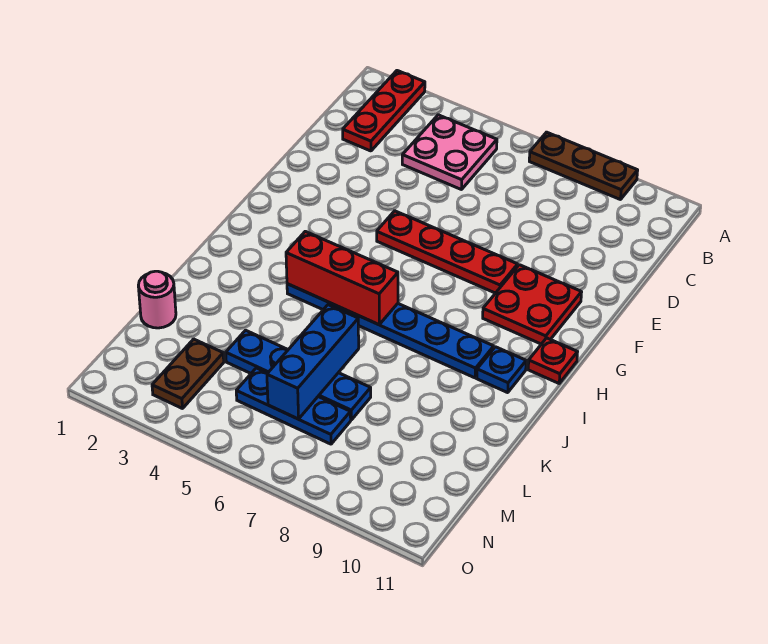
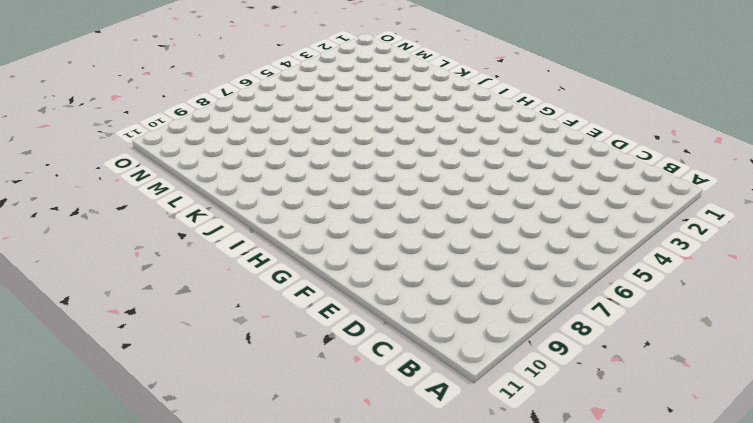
none -> red 1x3 plate [343,71,425,151]
none -> brown 1x3 plate [529,132,638,200]
none -> pink 2x2 plate [402,115,497,190]

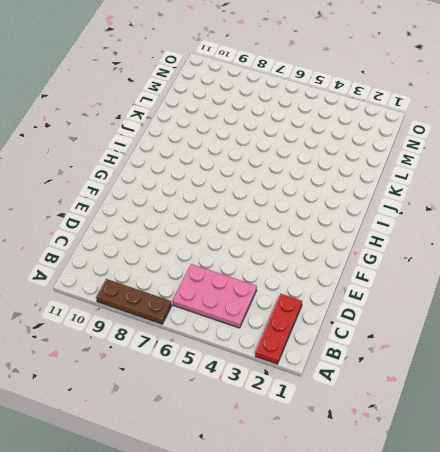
pink 2x3 plate [173,264,257,328] -> pink 2x2 plate [402,115,497,190]
none -> red 1x4 plate [377,211,518,293]
none -> red 2x2 plate [483,265,582,344]
none -> red 1x1 plate [528,338,577,383]

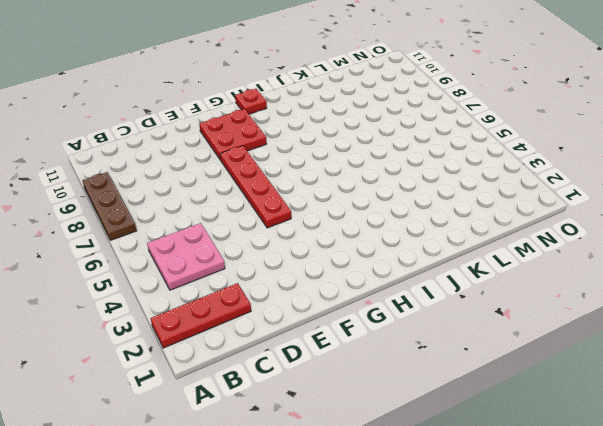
none -> blue 1x6 plate [287,284,494,378]
none -> blue 1x1 plate [477,347,526,393]
none -> pink 1x1 round brick [138,271,176,328]

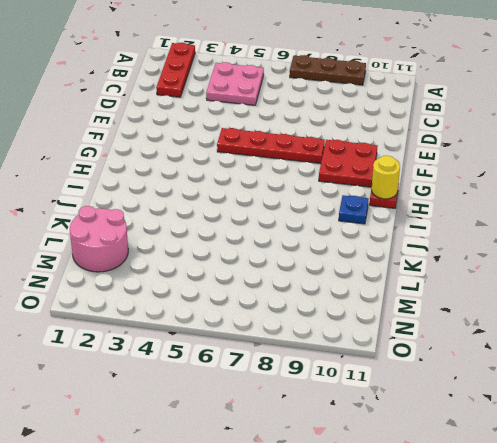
yellow 1x1 round brick [372,156,400,199] -> none
pink 2x2 round brick [70,206,128,272] -> pink 1x1 round brick [138,271,176,328]
none -> blue 1x6 plate [287,284,494,378]
none -> blue 1x4 plate [226,330,371,420]
none -> brown 1x2 plate [152,339,224,409]

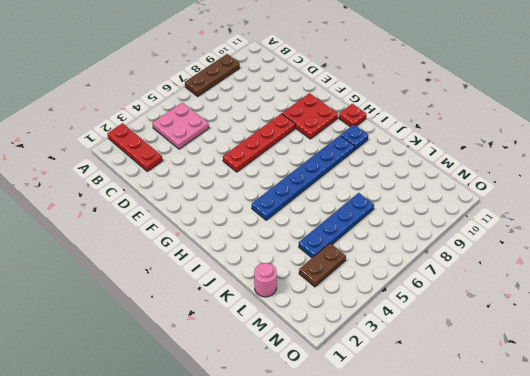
brown 1x2 plate [299,243,346,287] -> brown 1x2 plate turned to [152,339,224,409]
none -> blue 1x3 plate [236,368,351,444]
none -> red 1x3 brick [286,231,398,325]
none -> blue 1x3 brick [267,305,359,419]

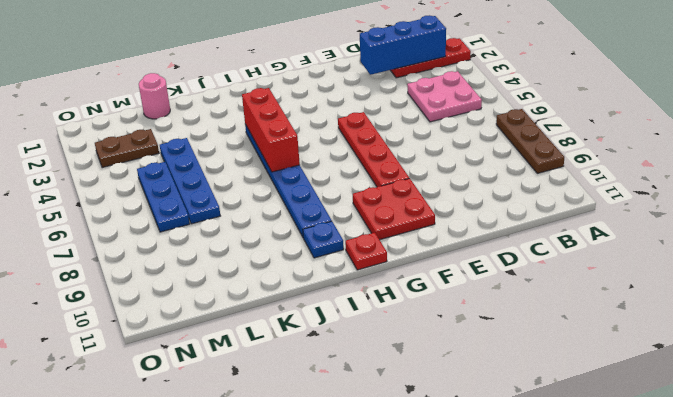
blue 1x3 brick [360,15,446,75] -> blue 1x3 brick moved to [267,305,359,419]

